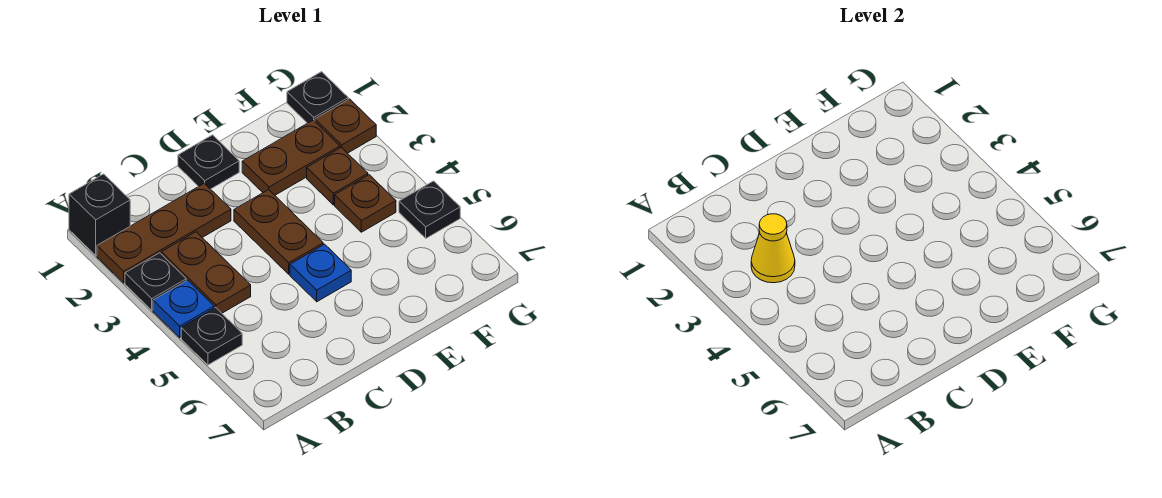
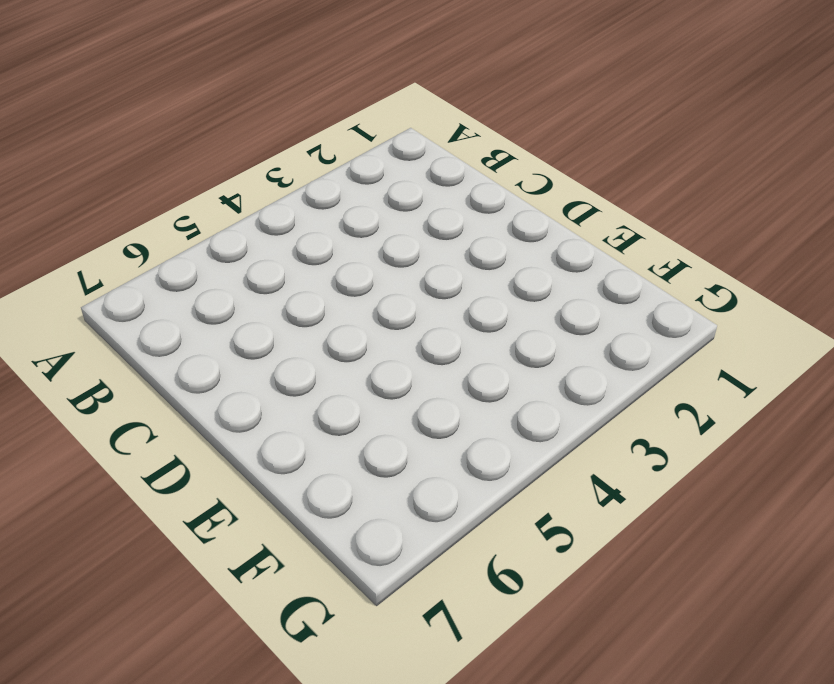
none -> black 1x1 brick [69,174,130,255]
none -> brown 1x3 plate [97,183,231,283]
none -> black 1x1 plate [125,253,186,310]

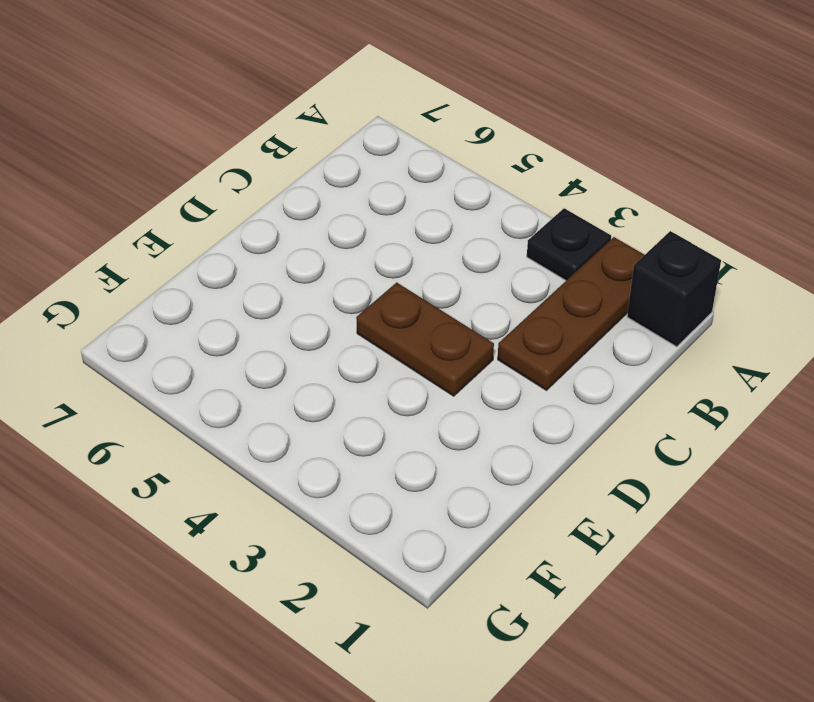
none -> blue 1x1 plate [153,280,214,338]
none -> black 1x1 plate [181,308,242,365]
none -> brown 1x2 plate [161,232,251,313]

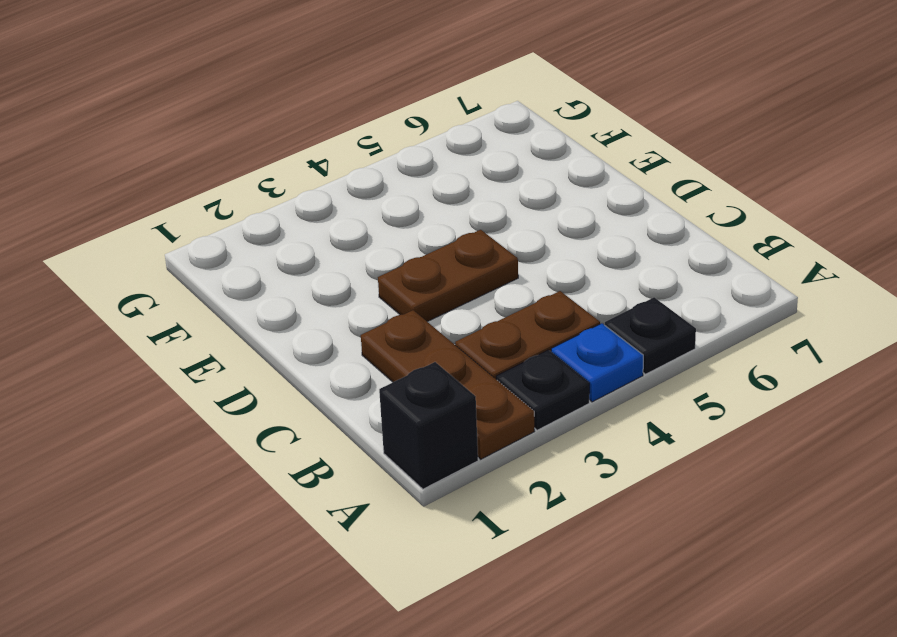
none -> black 1x1 plate [178,135,239,189]
none -> blue 1x1 plate [290,244,351,302]
none -> brown 1x2 plate [242,120,340,195]

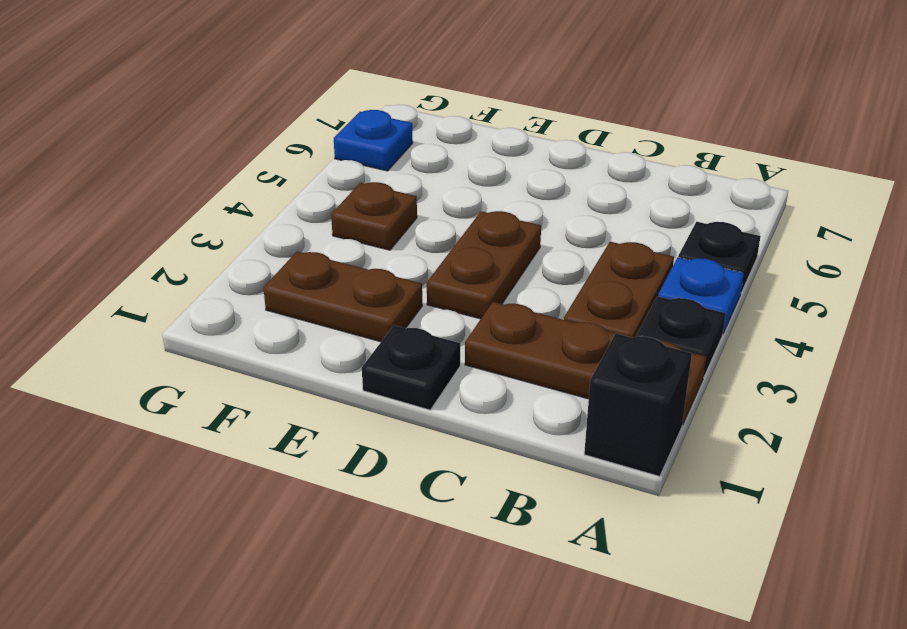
blue 1x1 plate [334,110,413,171] -> blue 1x1 plate moved to [290,244,351,302]
none -> brown 1x1 plate [307,147,368,205]
none -> black 1x1 plate [287,72,348,123]
none -> brown 1x1 plate [315,99,376,153]

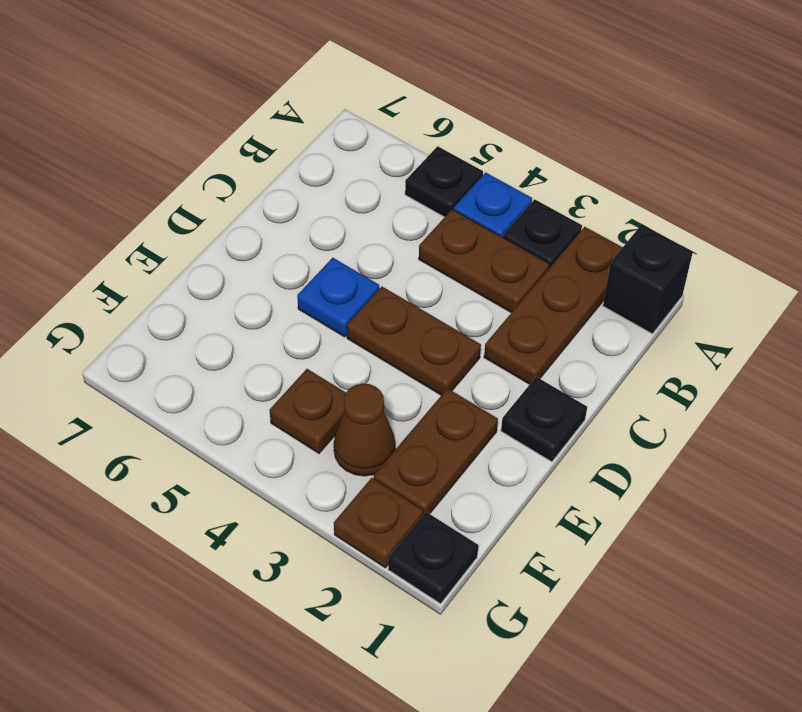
brown 1x1 cone [334,384,395,476] -> brown 1x1 plate [307,147,368,205]
none -> black 1x1 plate [399,181,460,238]
none -> yellow 1x1 cone [751,214,795,283]

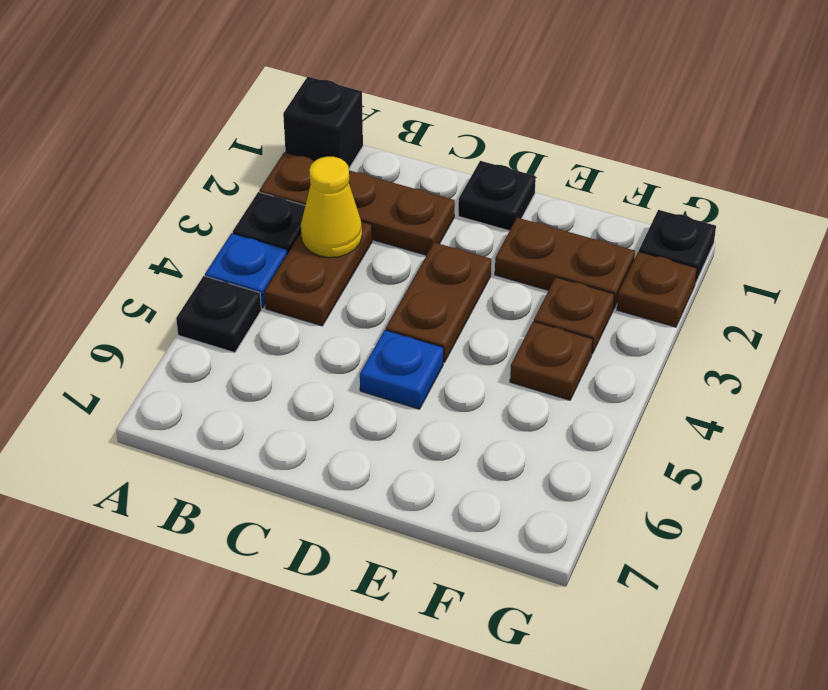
none -> black 1x1 plate [399,181,460,238]

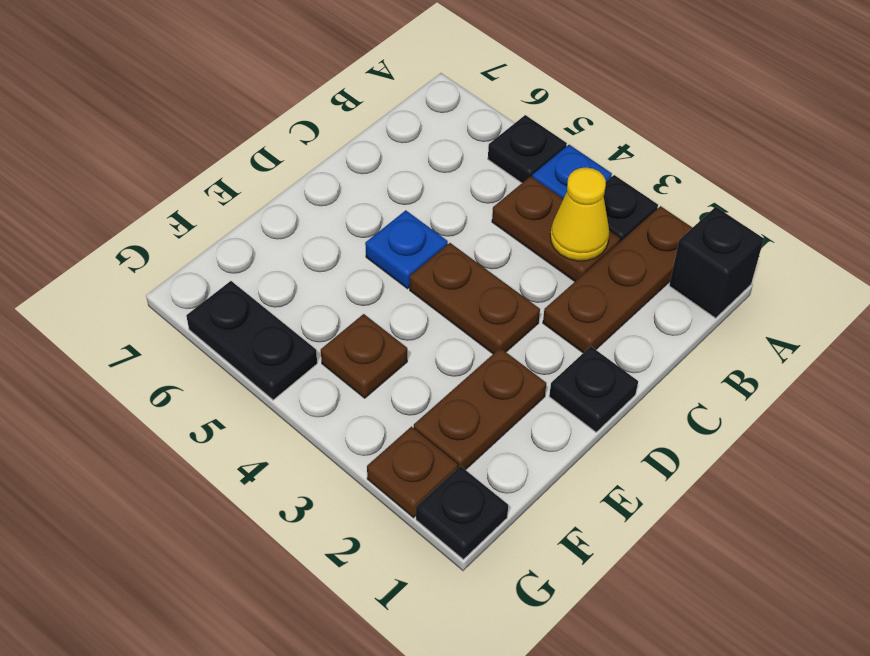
black 1x2 plate [186,281,317,400] -> black 1x1 plate [399,181,460,238]
none -> brown 1x1 plate [307,147,368,205]

